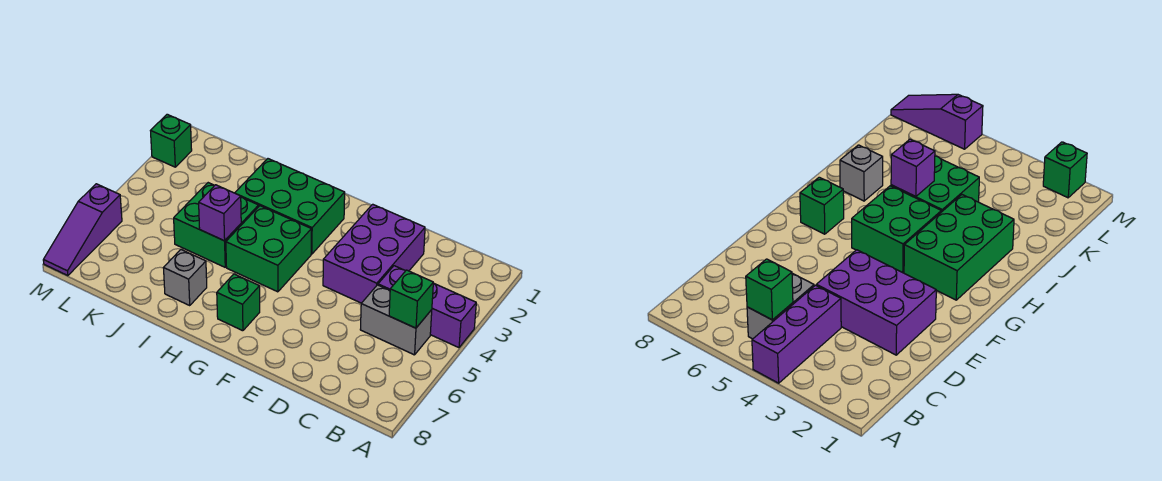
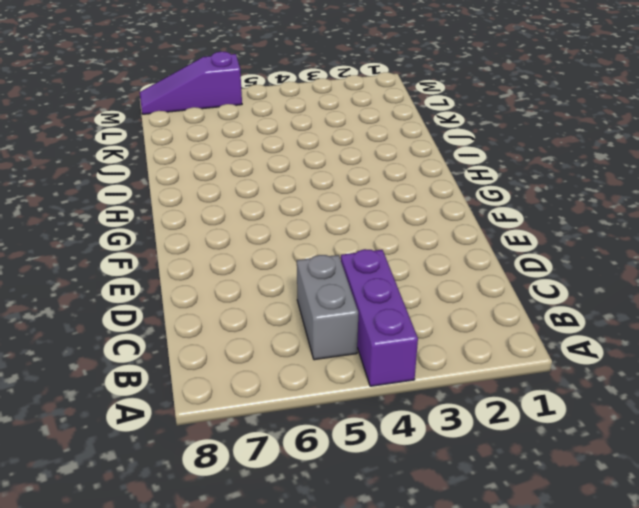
none -> purple 2x3 brick [323,204,425,303]
none -> green 2x3 brick [235,159,345,254]
none -> green 2x2 brick [226,206,311,292]

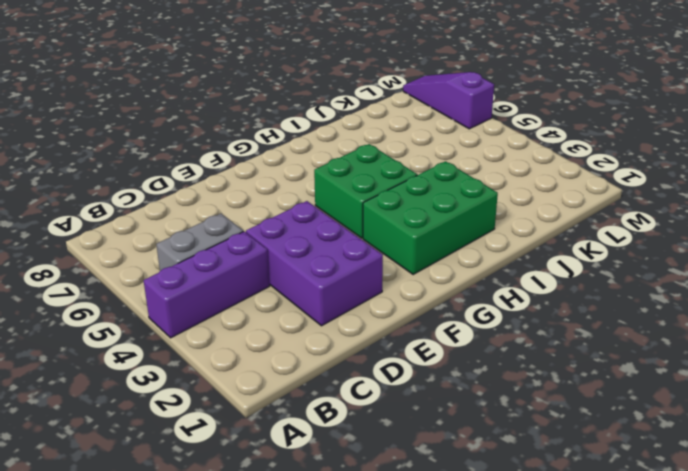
none -> green 1x1 brick [217,274,260,331]
none -> green 2x2 brick [174,183,259,267]
none -> grey 1x1 brick [164,249,207,305]

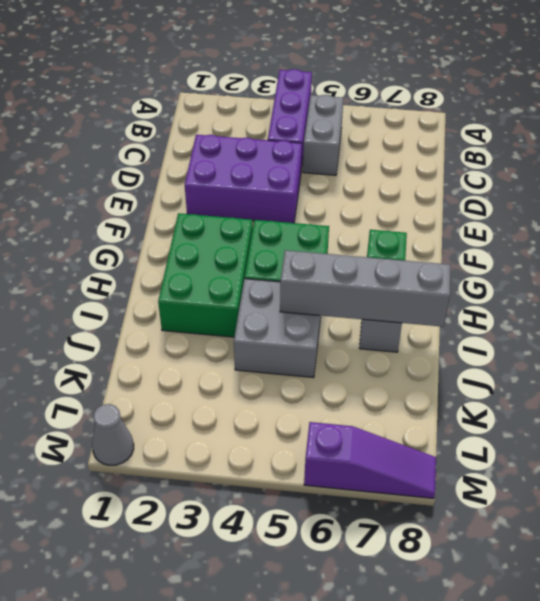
grey 2x2 brick [234,279,321,378] -> green 2x2 brick [174,183,259,267]
grey 1x4 brick [280,250,450,327] -> purple 1x1 brick [199,185,241,241]
grey 1x1 cone [92,404,134,465] -> none
none -> green 1x1 brick [151,114,192,167]
none -> green 1x1 brick [389,270,433,328]

